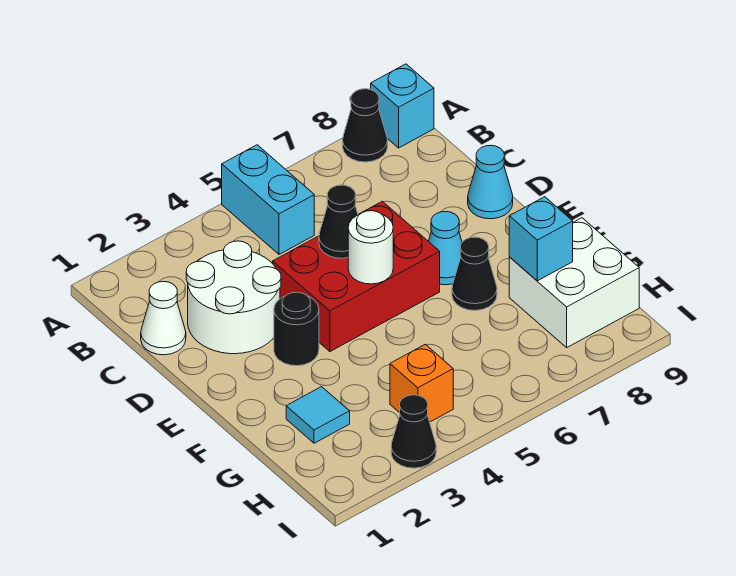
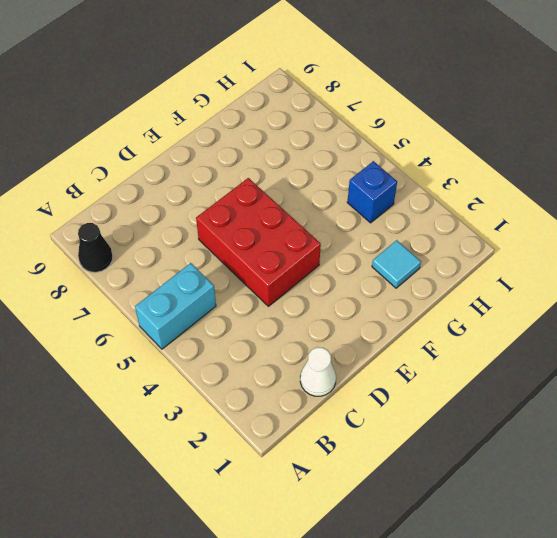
blue 1x1 brick [347,161,397,223] -> orange 1x1 brick [390,344,453,422]
none -> cyan 1x1 brick [371,64,434,148]
none -> white 2x2 round brick [186,241,281,354]
none -> cyan 1x1 cone [468,145,513,219]

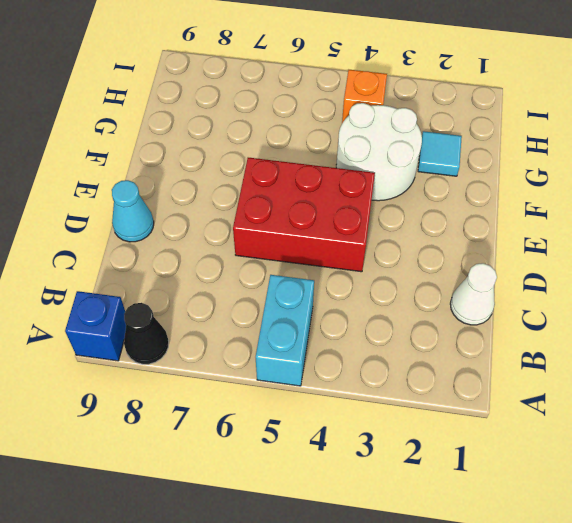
blue 1x1 brick [65,291,126,361] -> cyan 1x1 brick [371,64,434,148]
white 2x2 round brick [336,103,422,201] -> white 2x2 round brick moved to [186,241,281,354]
none -> black 1x1 round brick [274,292,319,366]
none -> cyan 1x1 cone [428,212,462,285]
none -> black 1x1 cone [452,237,497,310]

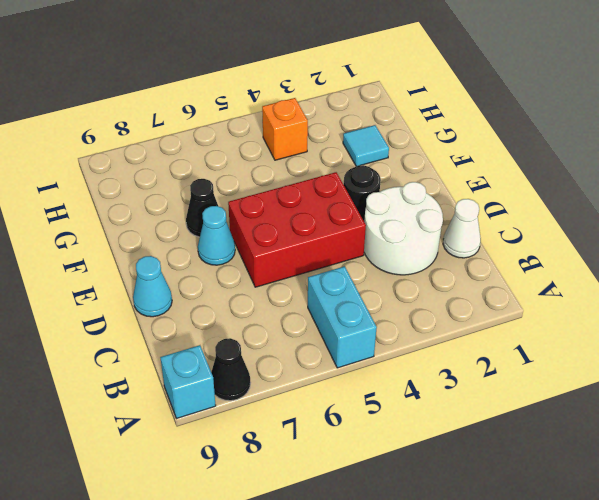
none -> white 2x2 brick [509,218,639,347]
none -> black 1x1 cone [391,395,436,468]
none -> black 1x1 cone [319,185,358,258]

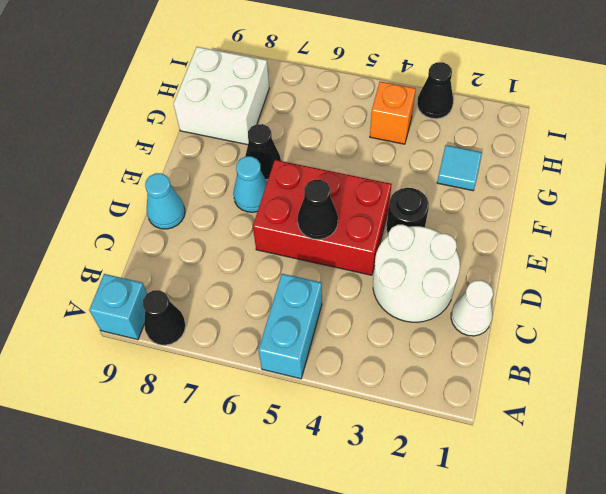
none -> white 1x1 round brick [348,211,393,284]
none -> cyan 1x1 brick [509,197,573,281]

